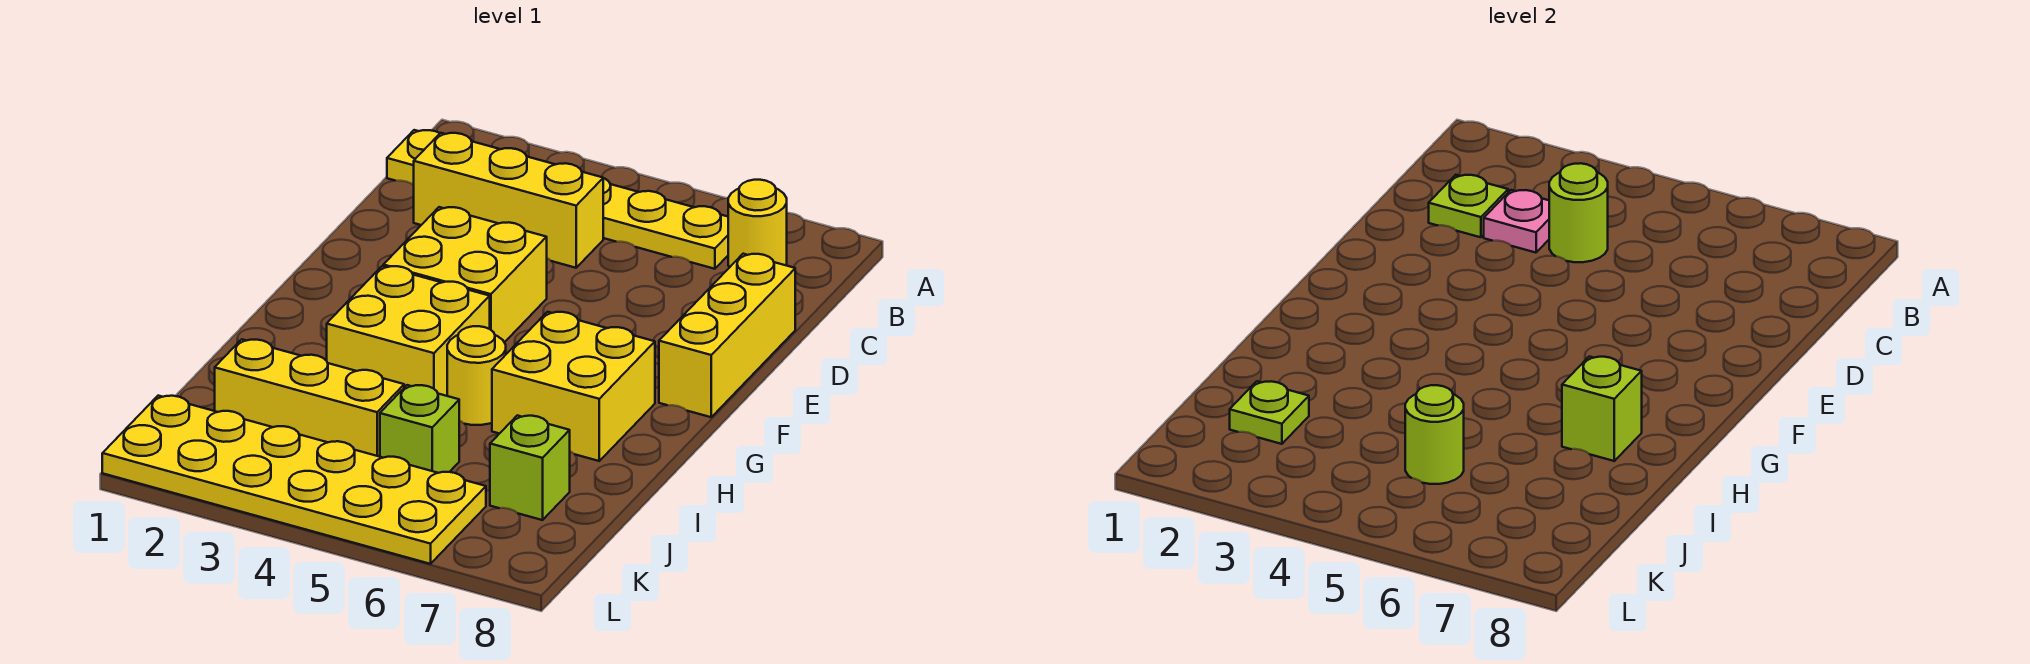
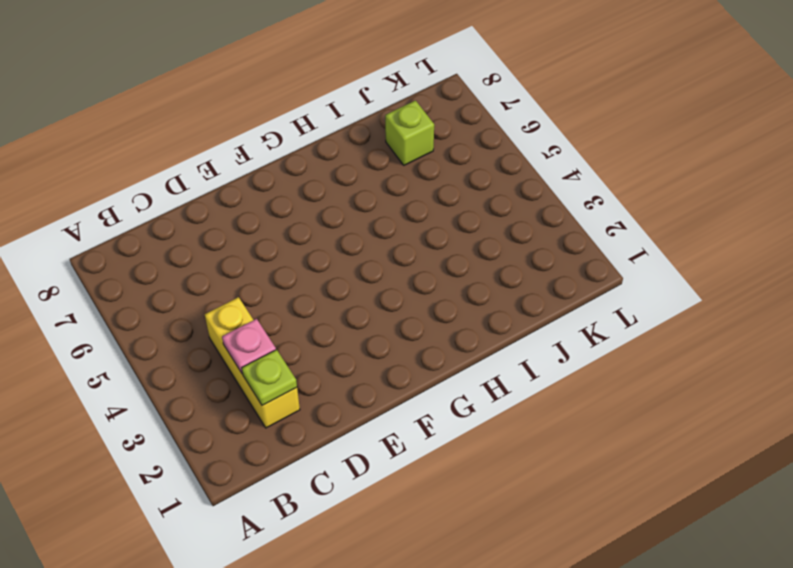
none -> yellow 1x6 plate [387,130,728,269]
none -> yellow 1x1 round brick [728,180,787,267]
none -> yellow 1x3 brick [659,254,795,417]

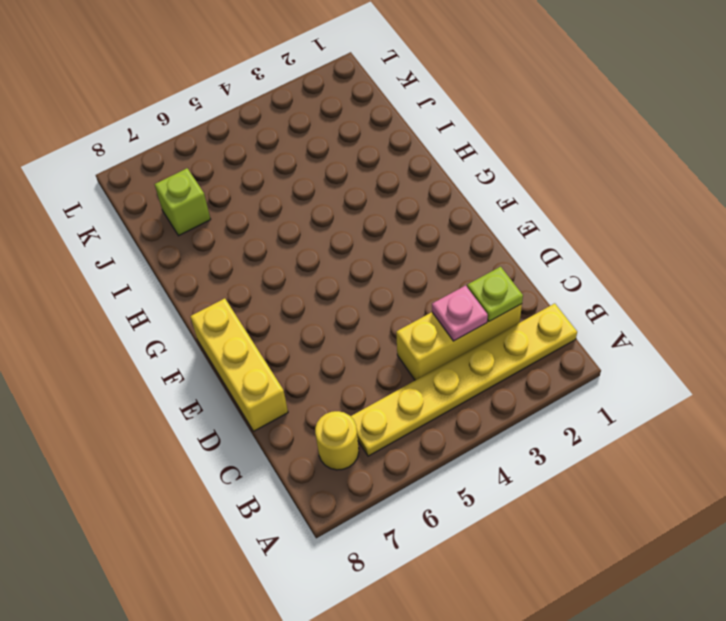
none -> yellow 2x2 brick [383,207,547,342]
none -> yellow 2x2 brick [327,266,490,396]
none -> yellow 2x2 brick [492,312,655,461]

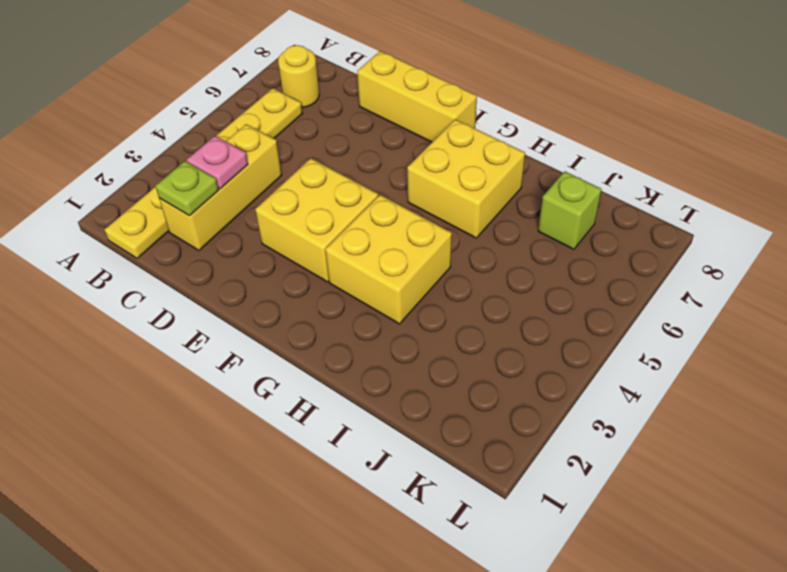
none -> yellow 1x1 round brick [447,326,506,425]
none -> yellow 1x3 brick [215,339,404,457]
none -> lime 1x1 brick [380,385,459,473]

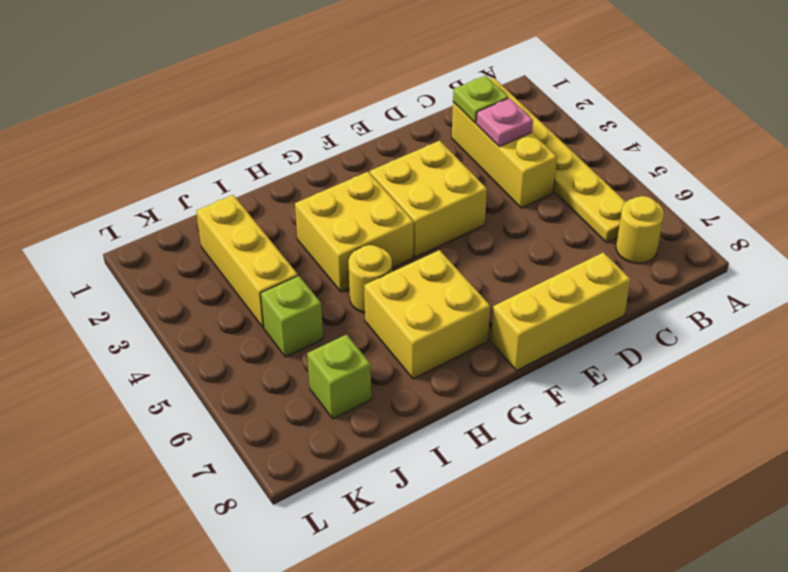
none -> yellow 2x6 plate [102,396,486,564]
none -> lime 1x1 round brick [1549,163,1608,262]
none -> lime 1x1 brick [1562,357,1642,461]

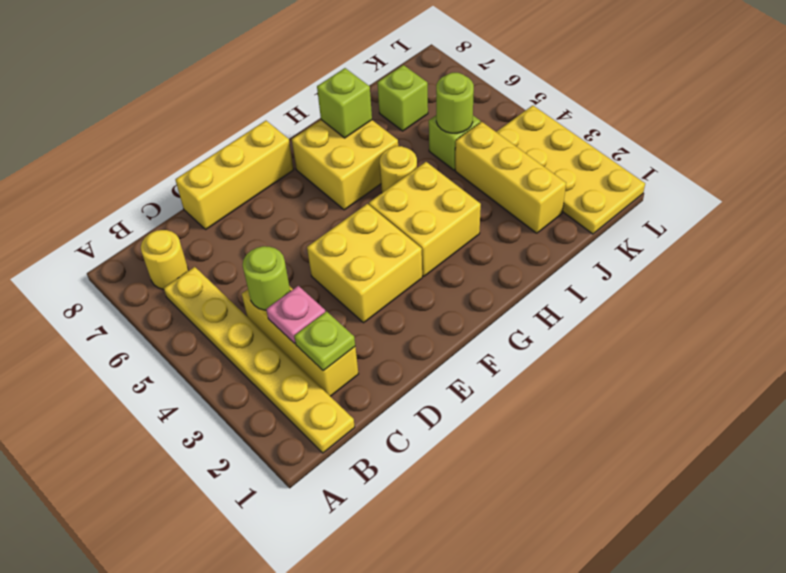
yellow 2x4 plate [497,105,645,234] -> yellow 2x6 plate [102,396,486,564]
none -> lime 1x1 plate [1230,381,1309,444]

